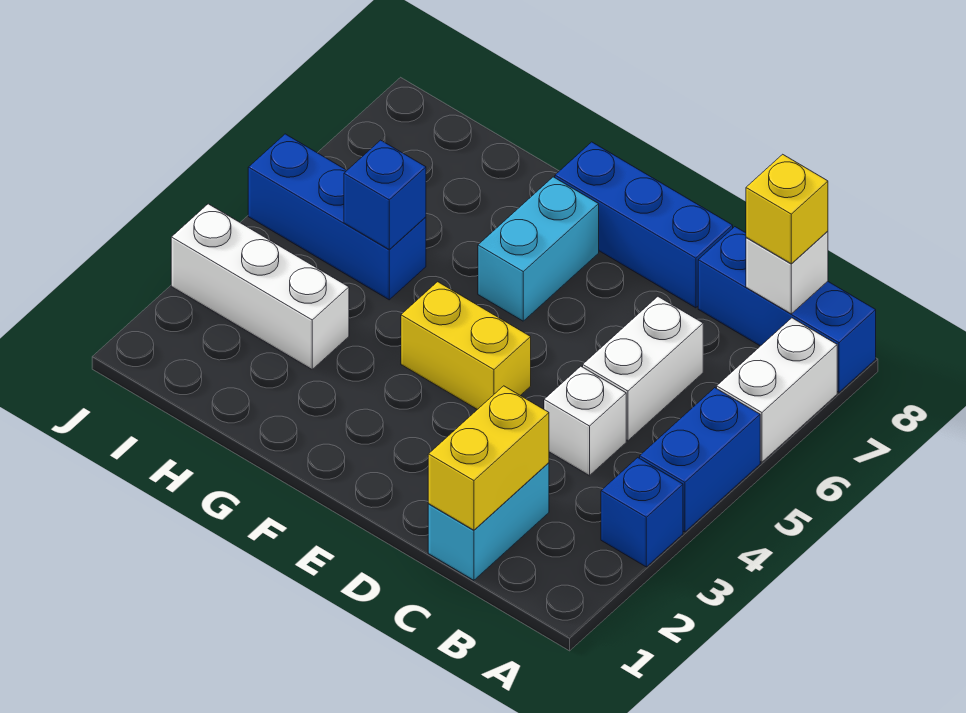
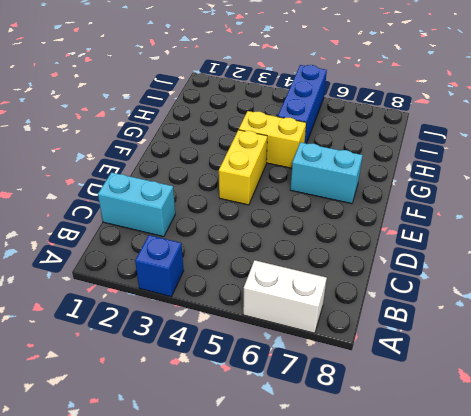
yellow 1x2 brick [239,111,306,168] -> yellow 1x2 brick moved to [428,386,549,530]
none -> blue 1x2 brick [640,388,760,532]
none -> blue 1x3 brick [698,227,876,392]
none -> white 1x1 brick [544,366,626,476]

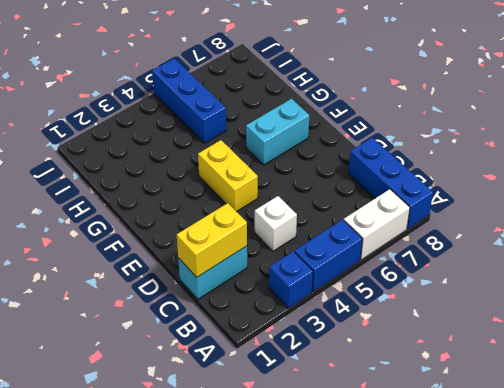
none -> white 1x2 brick [583,297,703,441]
none -> blue 1x3 brick [555,142,733,308]
none -> white 1x3 brick [171,204,349,369]

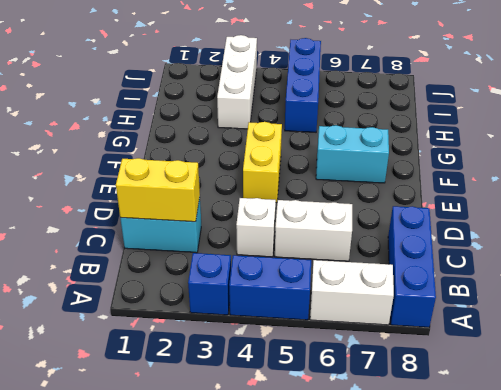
none -> blue 1x3 brick [555,142,733,308]
none -> white 1x1 brick [746,231,828,314]
none -> blue 1x1 brick [344,140,426,249]

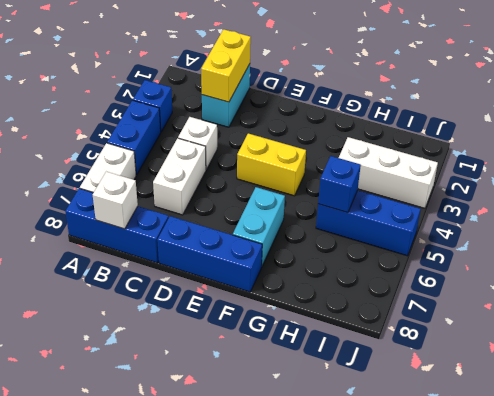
none -> yellow 1x1 brick [746,154,828,264]

